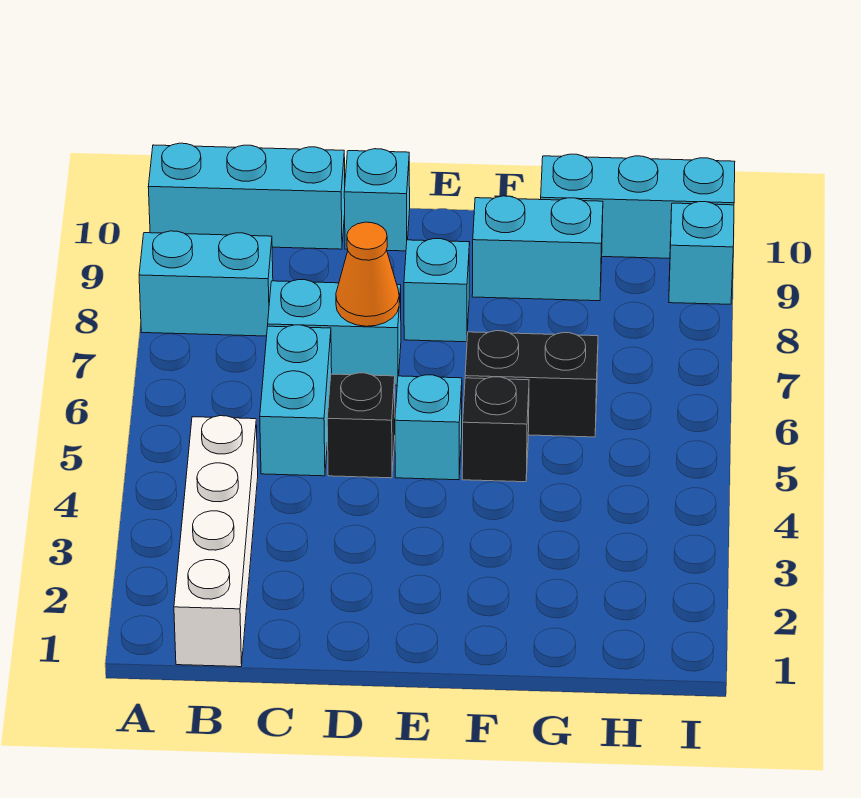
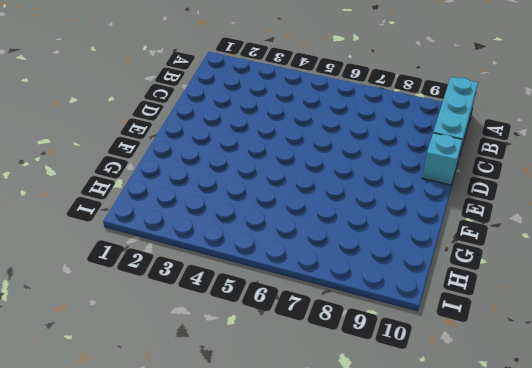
none -> cyan 1x2 brick [139,231,273,336]
none -> white 1x4 brick [174,416,258,667]
none -> cyan 1x2 brick [260,325,332,476]

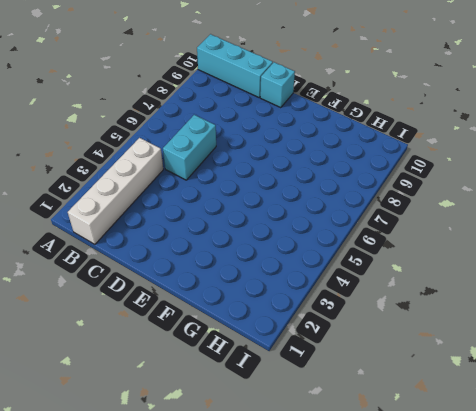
none -> cyan 1x2 brick [139,231,273,336]
none -> cyan 1x2 brick [268,280,401,385]
none -> black 1x1 brick [327,373,395,478]

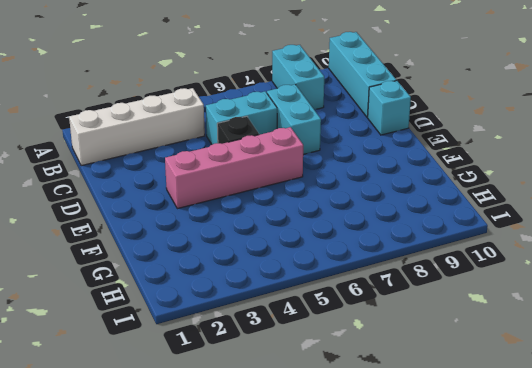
pink 1x4 brick [165,127,303,209] -> cyan 1x1 brick [395,375,462,480]
none -> cyan 1x1 brick [404,239,470,342]
none -> black 1x1 brick [462,377,529,482]
none -> black 1x2 brick [465,331,598,437]

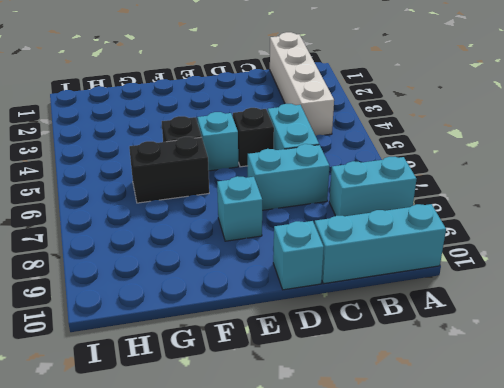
none -> cyan 1x2 brick [472,196,603,301]
none -> cyan 1x3 brick [541,154,735,258]
none -> cyan 1x1 brick [669,202,734,304]

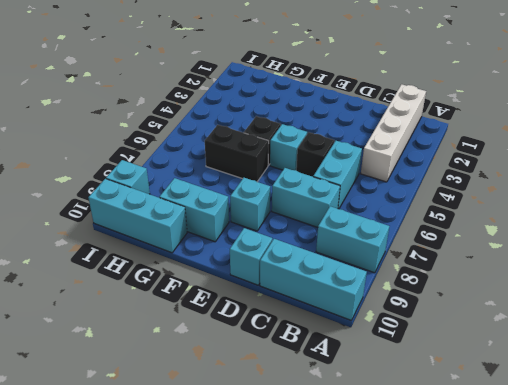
none -> orange 1x1 cone [336,222,399,326]

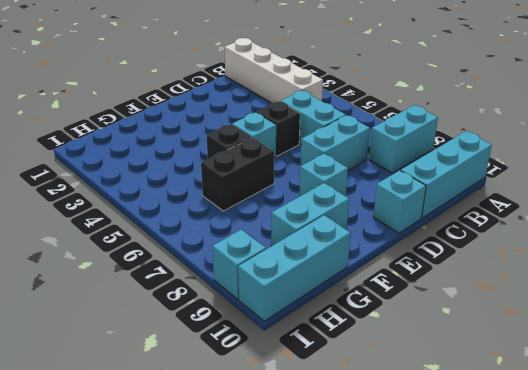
none -> orange 1x1 cone [336,222,399,326]

